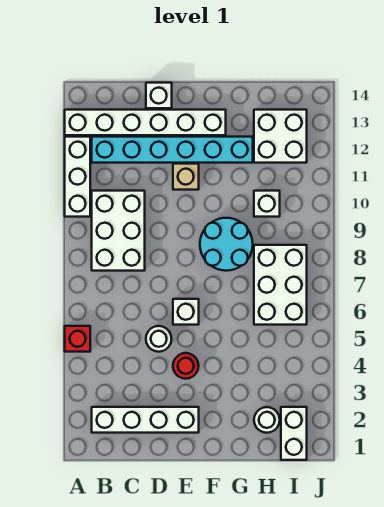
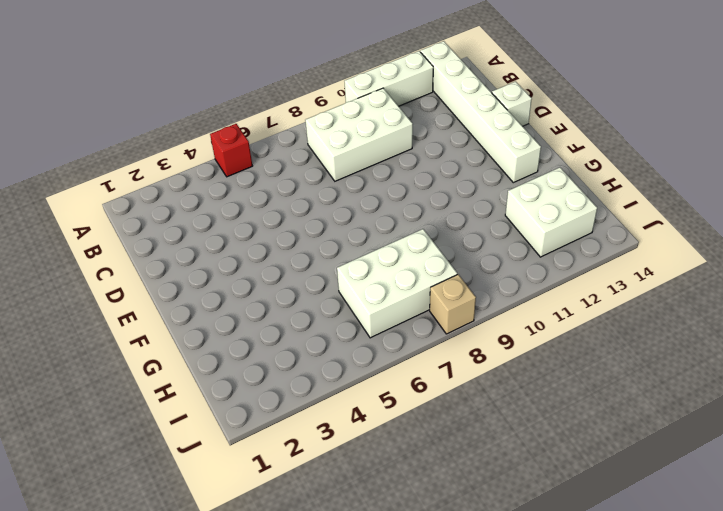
tan 1x1 brick [430,274,476,334] -> tan 1x1 brick moved to [173,164,199,190]
none -> white 1x4 brick [92,407,199,433]
none -> cyan 1x6 brick [92,137,253,163]
none -> white 1x1 round brick [146,326,172,352]

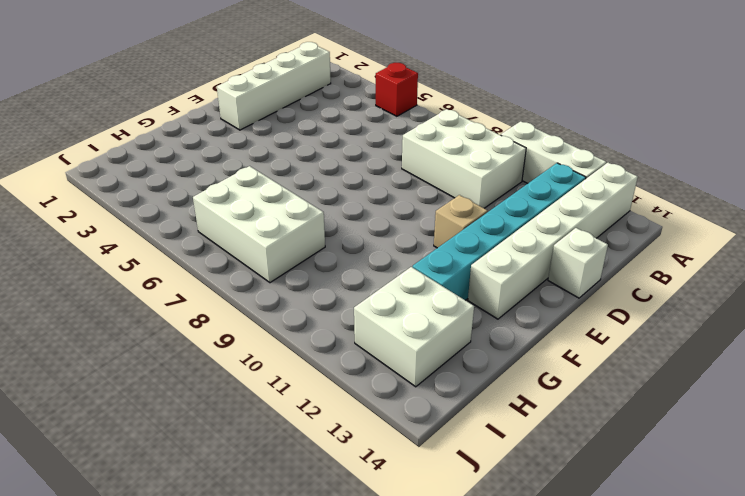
none -> white 1x1 round brick [146,326,172,352]
none -> red 1x1 round brick [173,353,199,379]
none -> white 1x1 brick [173,299,199,325]

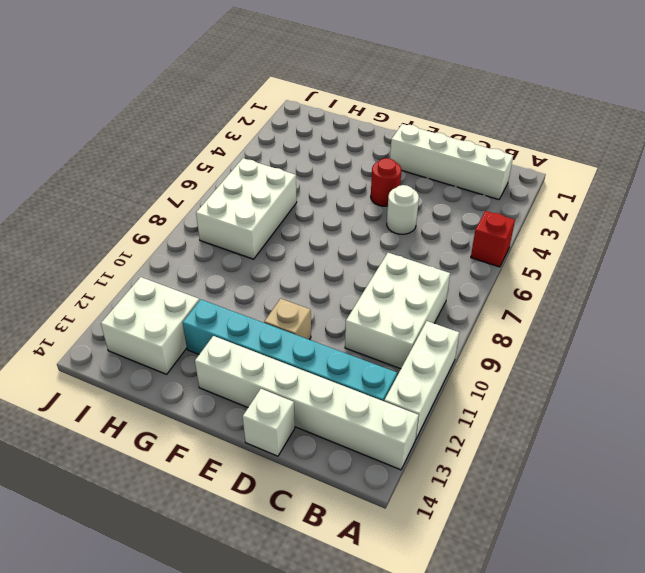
none -> white 1x1 brick [173,299,199,325]
none -> cyan 2x2 round brick [200,218,253,271]
none -> white 1x1 round brick [254,407,280,433]

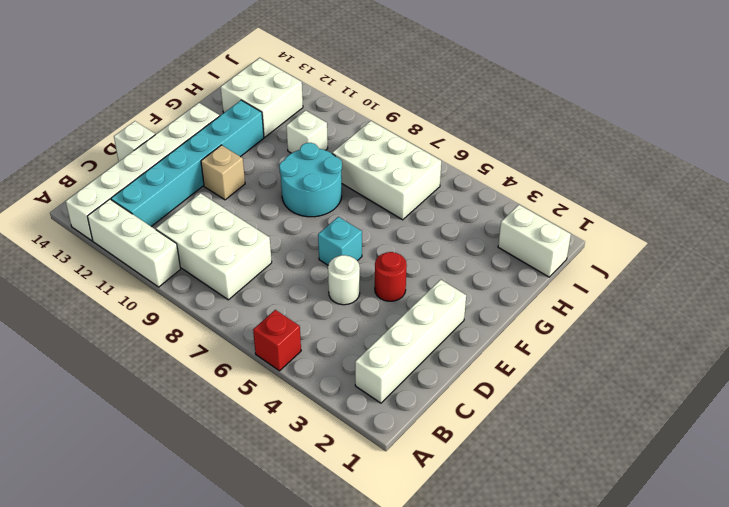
cyan 1x1 brick [318,217,362,265] -> white 1x1 brick [173,299,199,325]
none -> white 1x1 round brick [254,407,280,433]

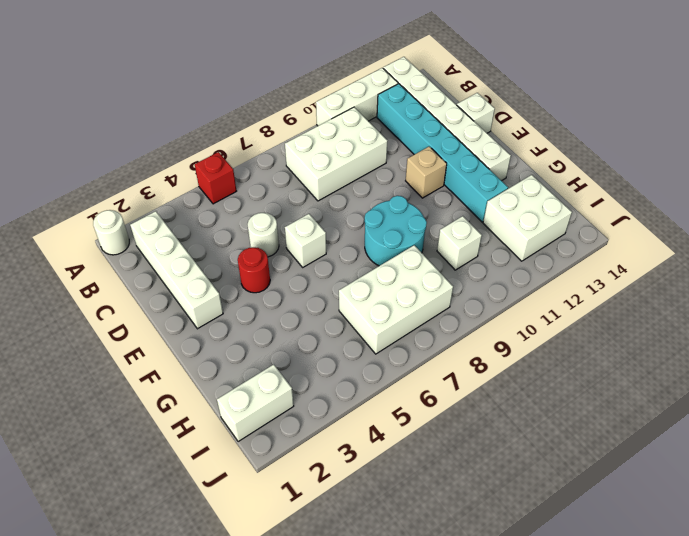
white 1x1 round brick [93,210,129,255] -> white 1x1 round brick moved to [254,407,280,433]

